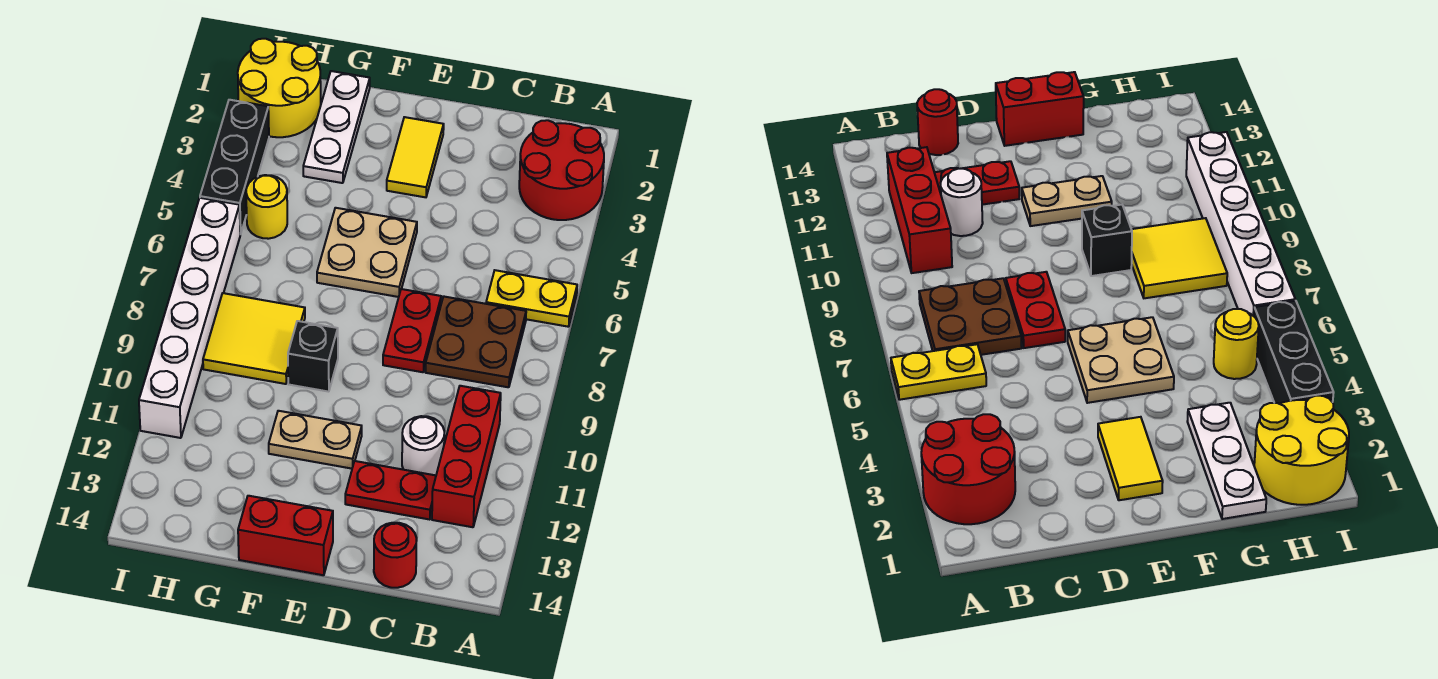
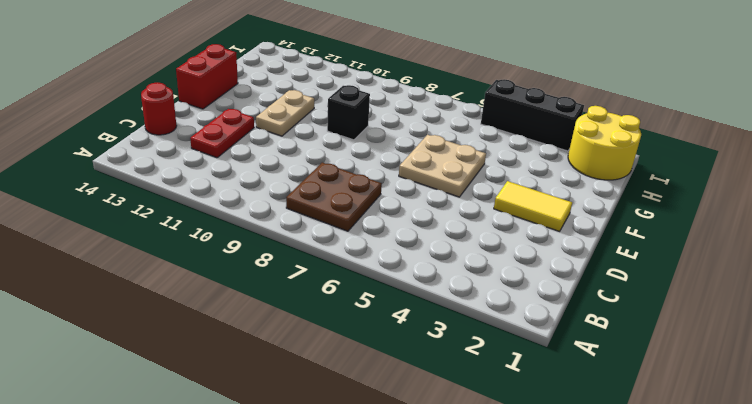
none -> red 2x2 round brick [519,120,604,220]
none -> yellow 1x2 plate [486,270,577,327]
none -> red 1x3 brick [432,386,501,527]

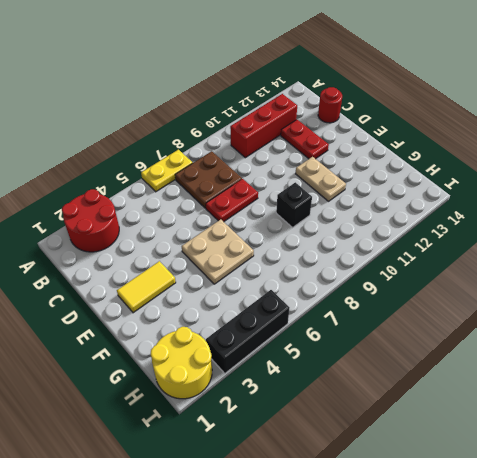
yellow 1x2 plate [141,150,193,192] -> yellow 1x2 plate turned to [486,270,577,327]
none -> white 1x1 round brick [402,416,444,475]
none -> red 1x2 brick [238,496,333,575]
none -> white 1x3 plate [303,71,370,183]

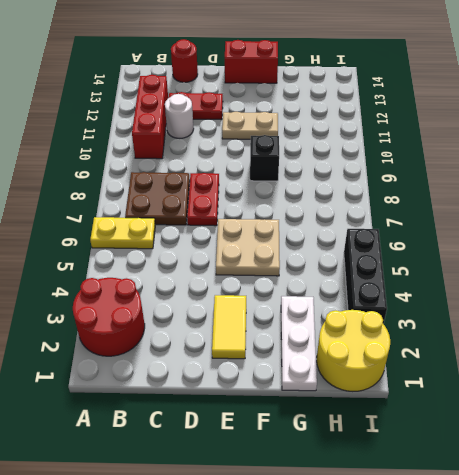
none -> yellow 2x2 tile [203,293,305,384]
none -> yellow 1x1 round brick [246,175,287,239]
none -> white 1x6 brick [139,198,240,438]

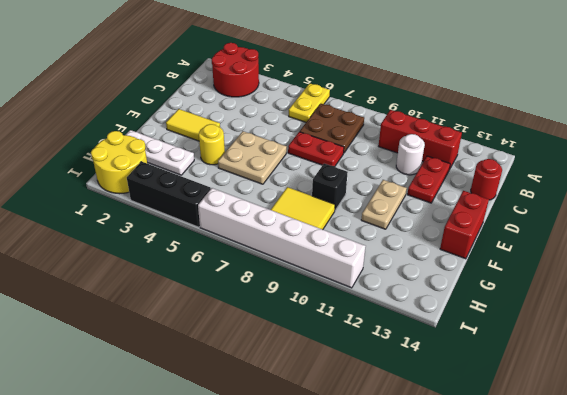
yellow 1x1 round brick [199,124,225,165] -> yellow 1x1 round brick moved to [246,175,287,239]

